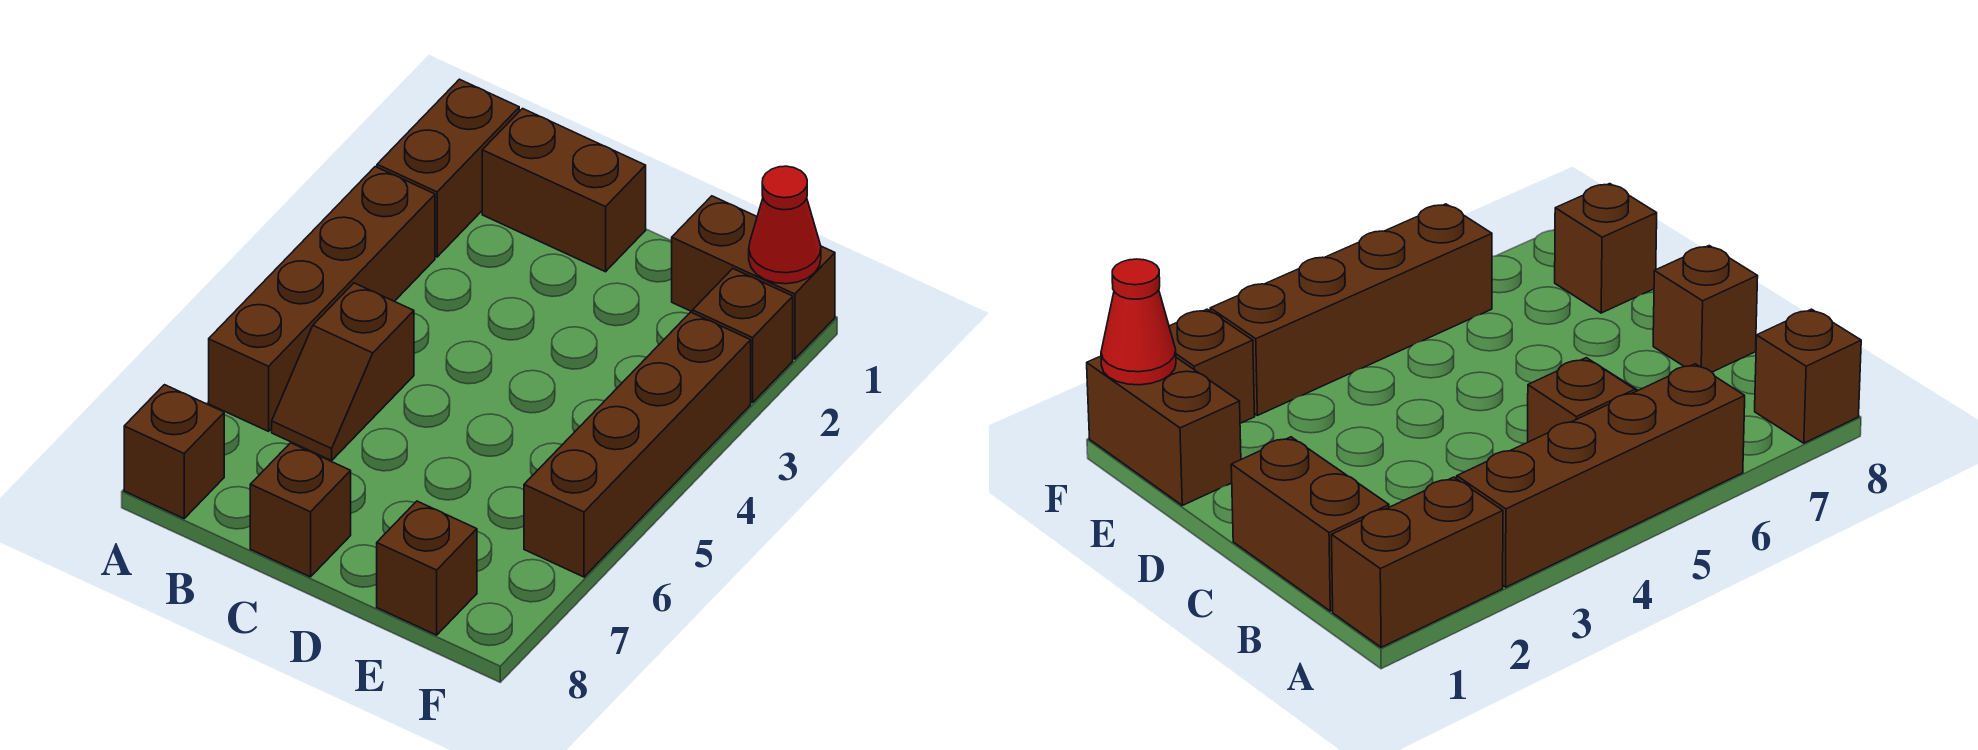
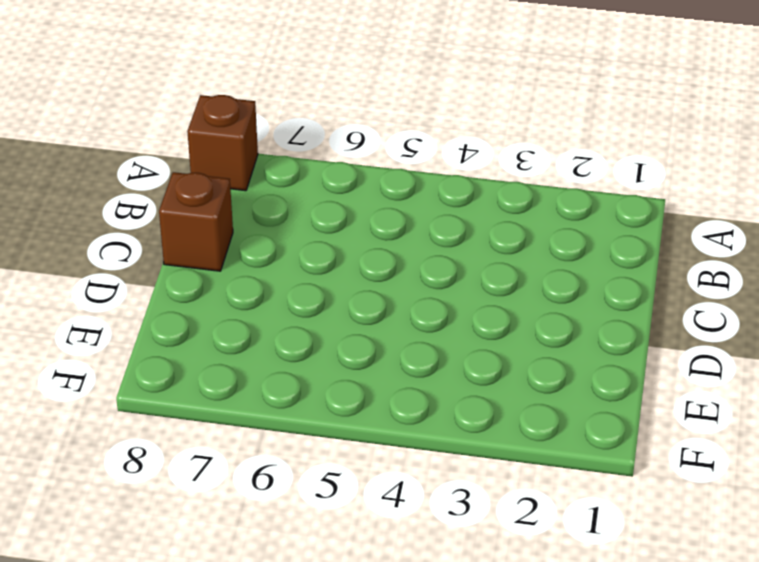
none -> brown 1x2 brick [377,79,519,257]
none -> brown 1x4 brick [209,167,435,431]

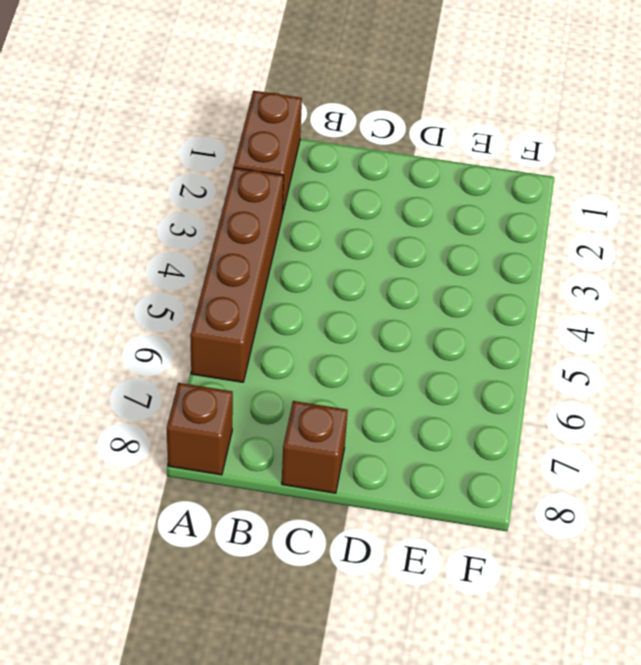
none -> brown 1x2 brick [482,109,646,272]
none -> brown 1x2 slope [272,283,414,461]

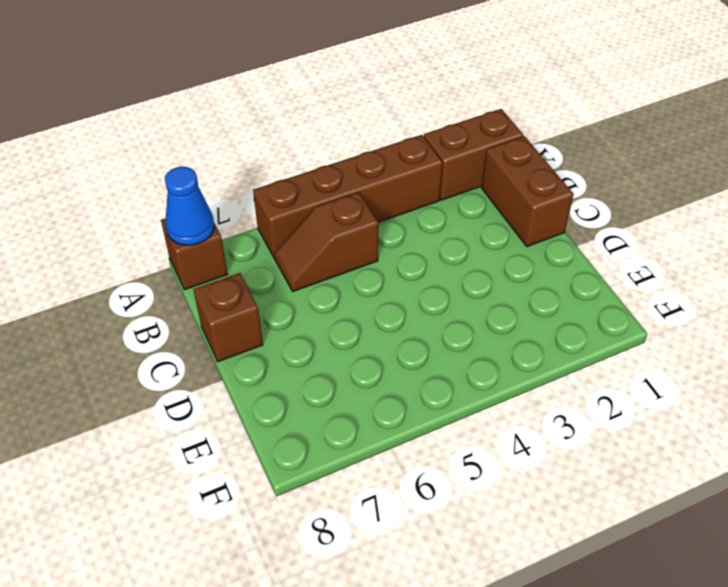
blue 1x1 cone [165,167,214,245] -> none
none -> brown 1x2 brick [672,196,835,359]
none -> brown 1x1 brick [377,501,477,635]

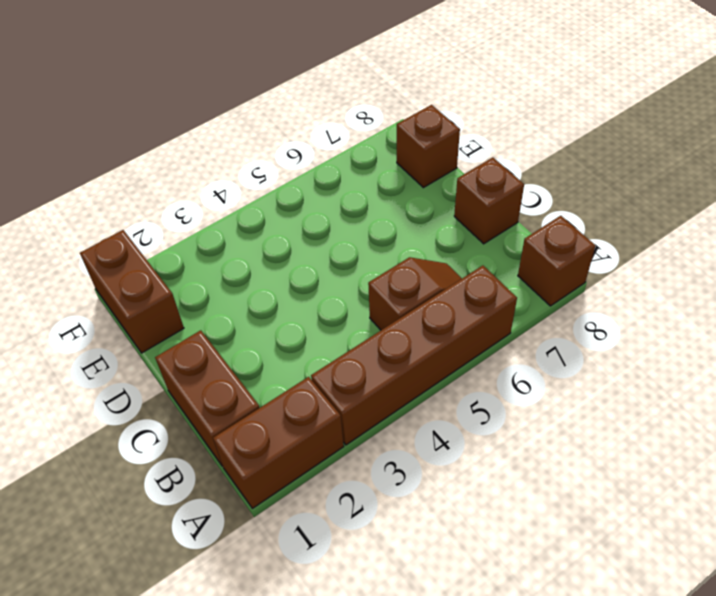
none -> brown 1x1 brick [693,269,793,403]
none -> brown 1x4 brick [524,312,751,577]

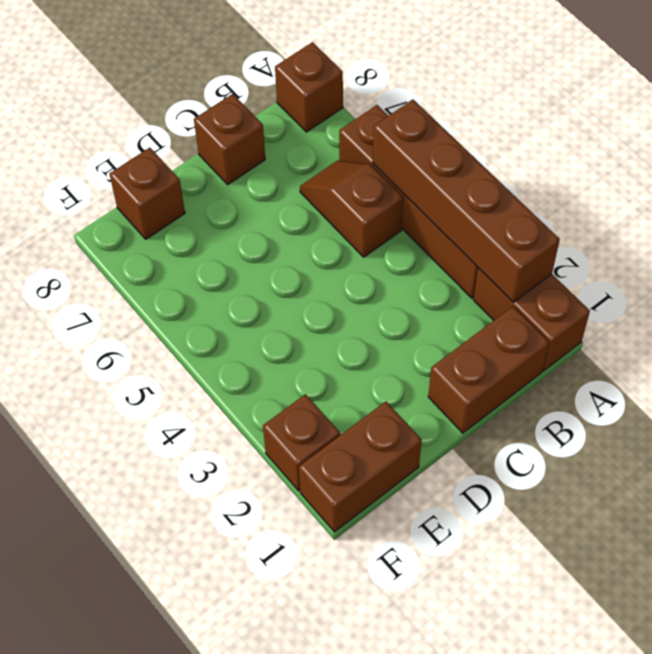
brown 1x4 brick [373,100,560,302] -> brown 1x4 brick moved to [524,312,751,577]
none -> red 1x1 cone [749,166,821,284]

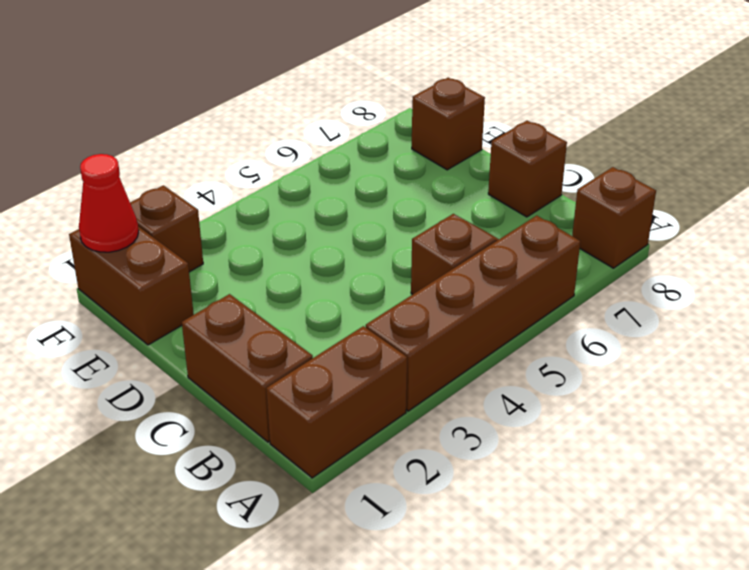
none -> brown 1x4 brick [524,312,751,577]

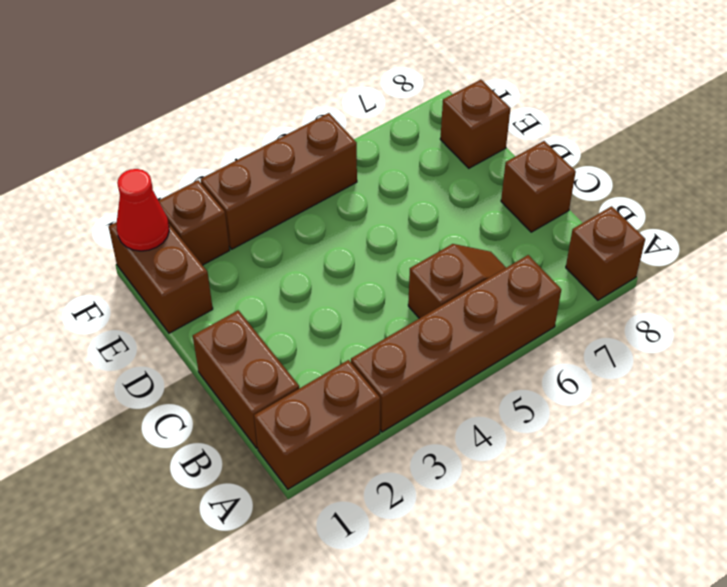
brown 1x3 brick [201,113,357,249] -> brown 1x4 brick [524,312,751,577]

